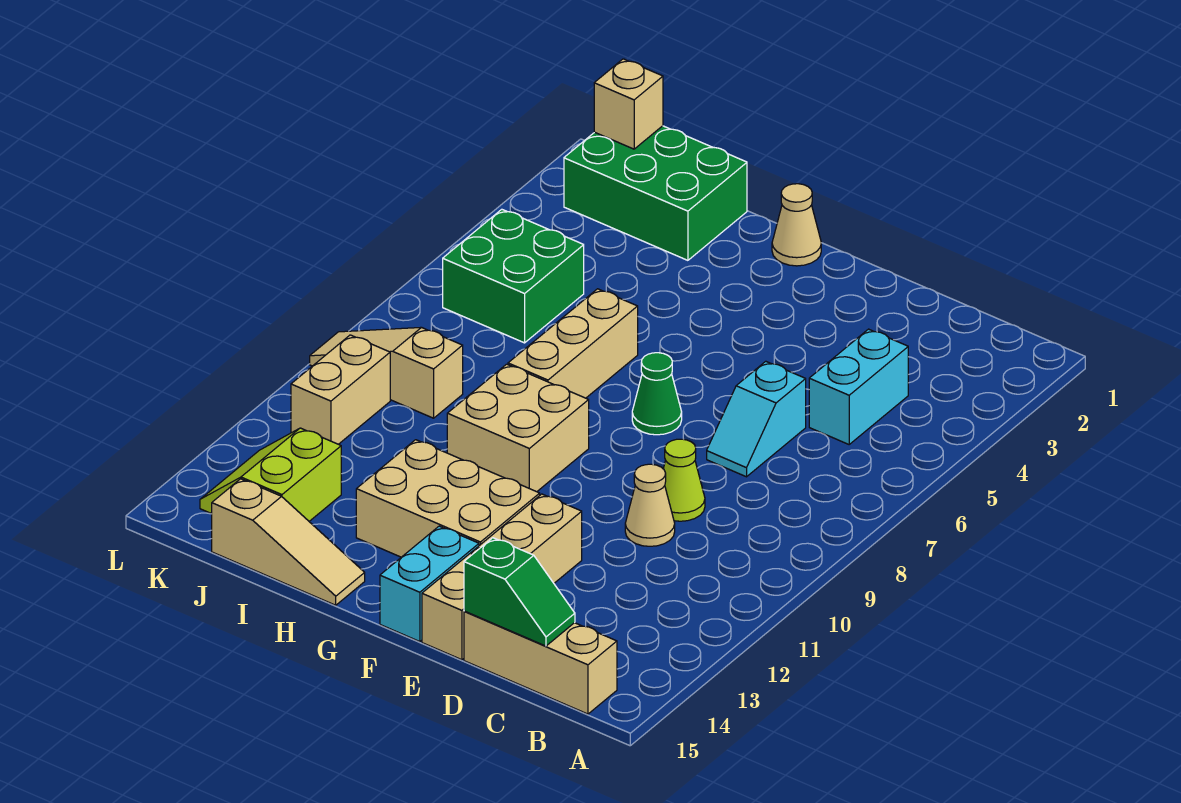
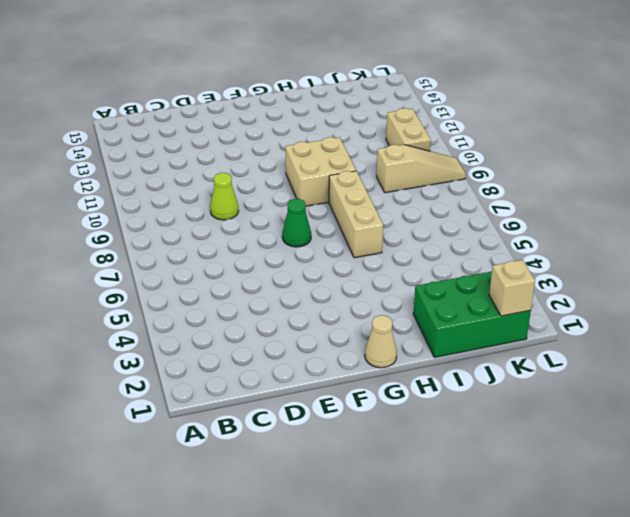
none -> tan 1x3 brick [464,611,617,714]
none -> cyan 1x2 brick [809,329,908,444]
none -> cyan 1x2 slope [707,361,806,477]

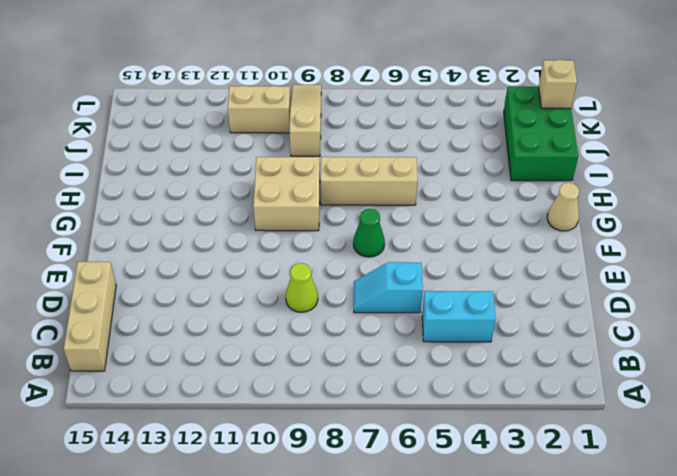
none -> tan 1x1 cone [625,464,675,546]
none -> tan 1x4 brick [422,494,582,660]
none -> tan 2x3 brick [356,440,540,557]

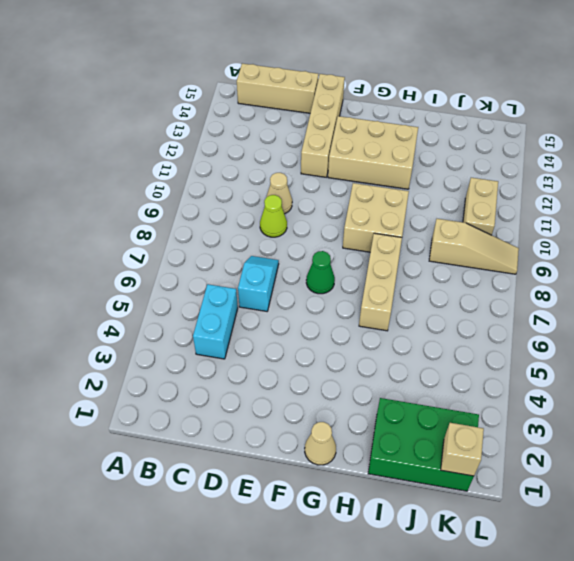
none -> cyan 1x2 brick [380,526,479,642]
none -> tan 1x3 slope [212,479,365,605]
none -> green 2x2 brick [443,209,584,343]

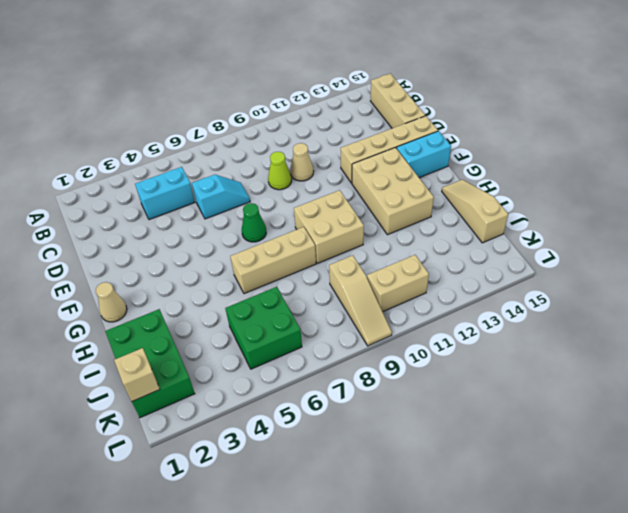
none -> lime 2x2 slope [200,428,341,521]
none -> green 1x2 slope [464,538,575,646]

